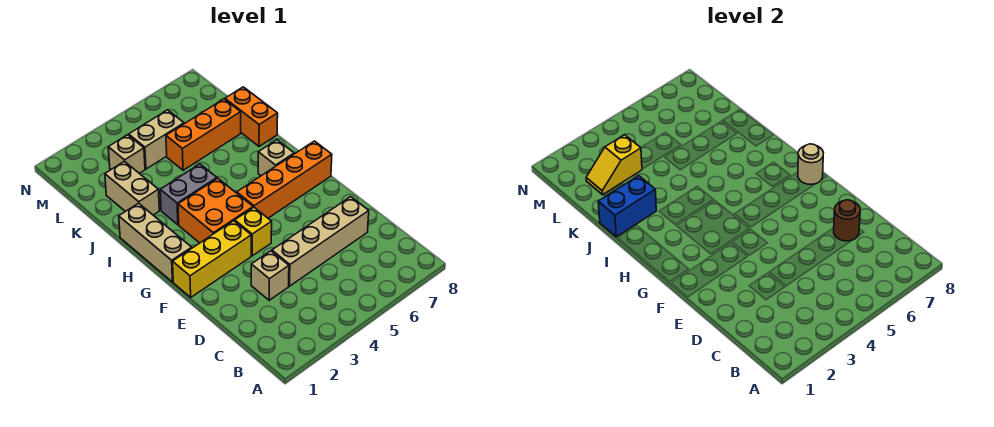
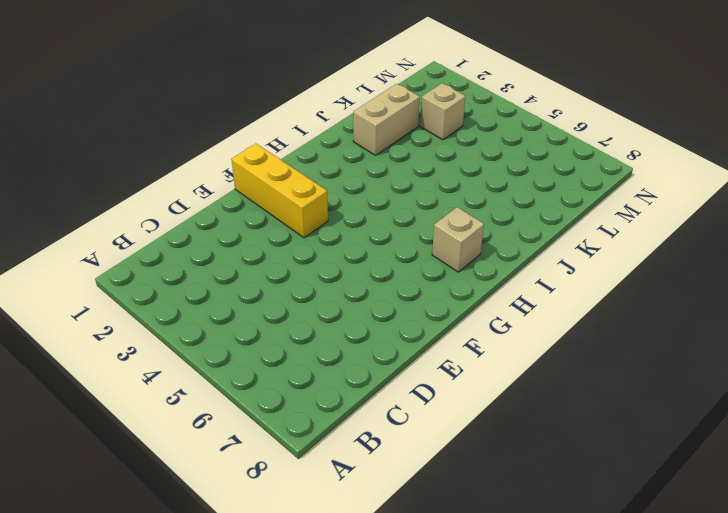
none -> tan 1x1 brick [251,251,289,300]
none -> tan 1x4 brick [272,197,369,286]
none -> yellow 1x1 brick [235,207,272,256]

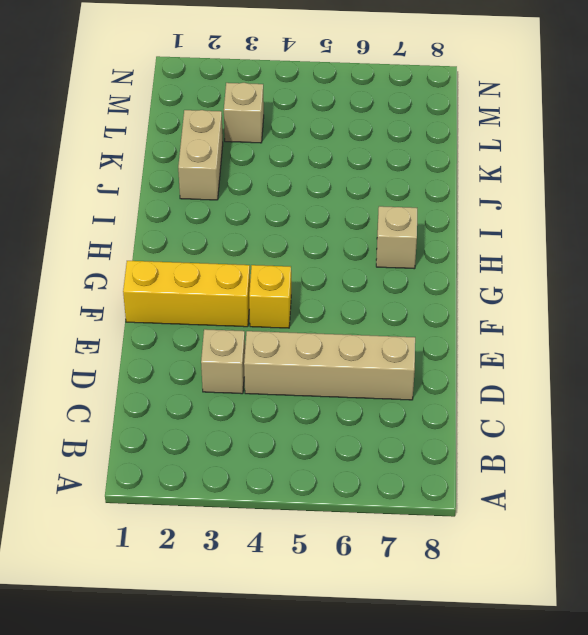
none -> tan 1x3 brick [119,203,192,282]
none -> orange 2x2 brick [178,178,253,243]
none -> orange 1x4 brick [237,141,332,218]

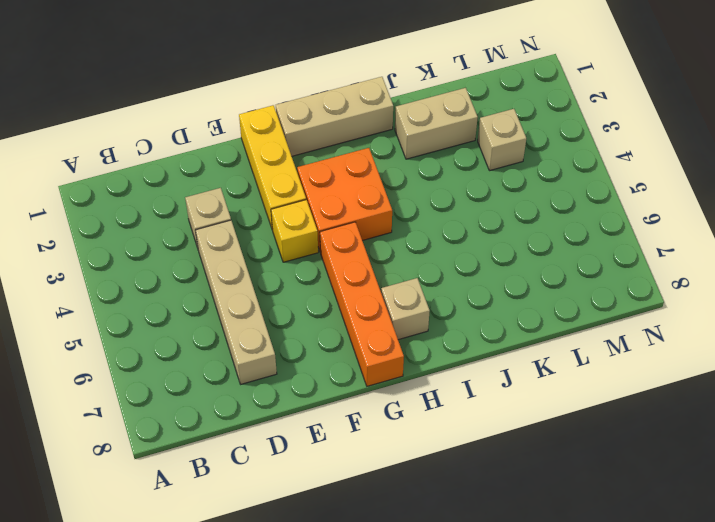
none -> grey 1x2 brick [160,164,217,225]
none -> orange 1x2 brick [225,87,278,146]
none -> orange 1x3 brick [166,99,241,170]

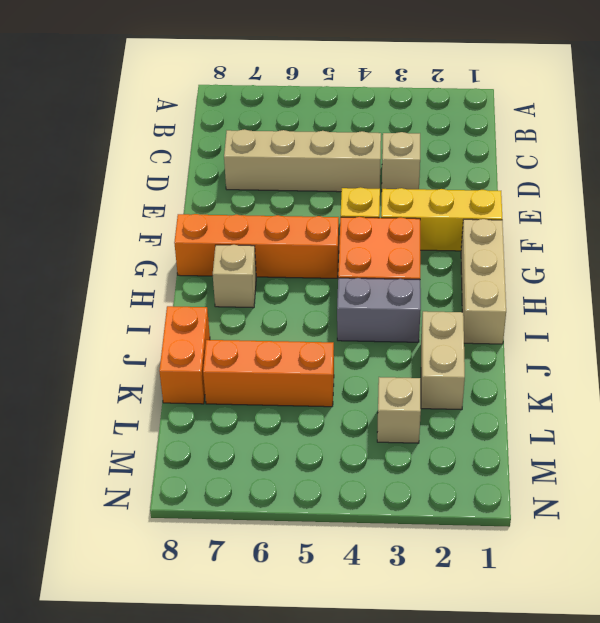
none -> tan 1x2 brick [129,110,184,169]
none -> brown 1x1 round brick [834,200,860,241]
none -> tan 1x1 round brick [798,144,823,184]

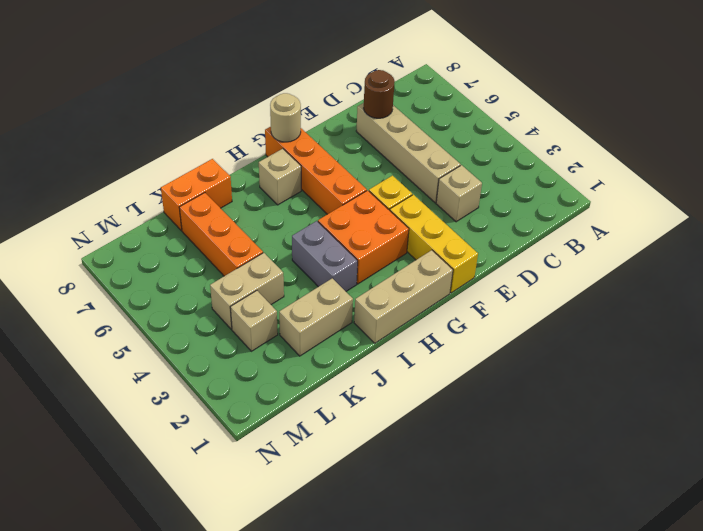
tan 1x2 brick [210,253,284,329] -> tan 1x2 brick turned to [129,110,184,169]
none -> blue 1x2 brick [598,176,656,237]
none -> yellow 1x2 slope [586,135,642,195]

